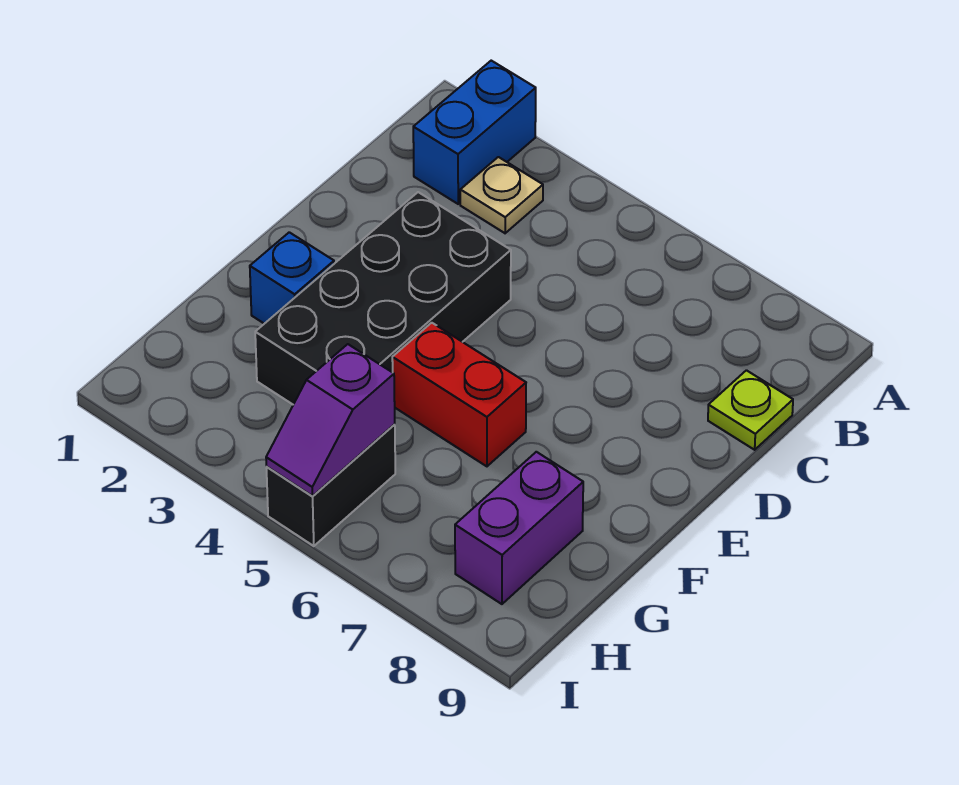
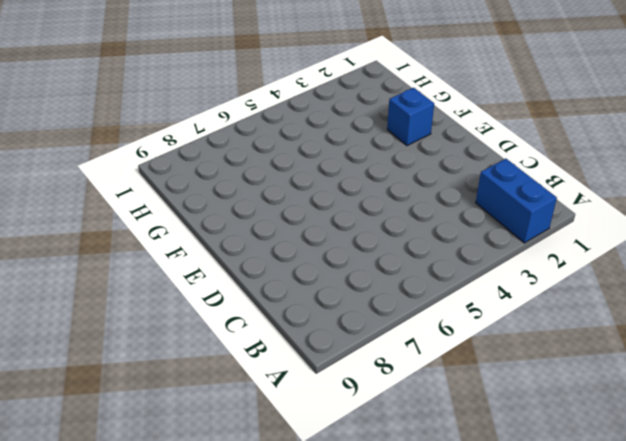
none -> tan 1x1 plate [460,157,543,233]
none -> lime 1x1 plate [708,370,793,450]

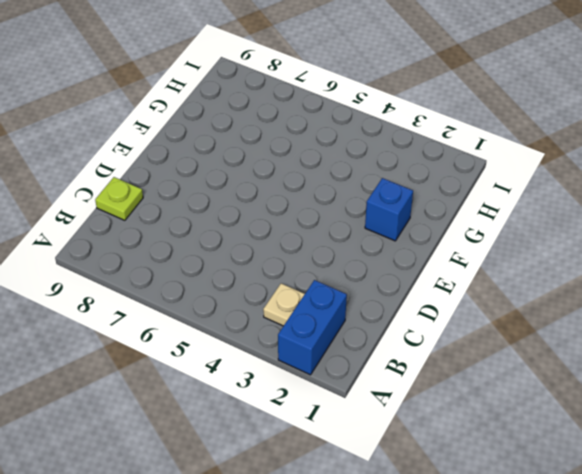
none -> black 2x4 brick [255,192,511,405]
none -> red 1x2 brick [392,323,526,466]

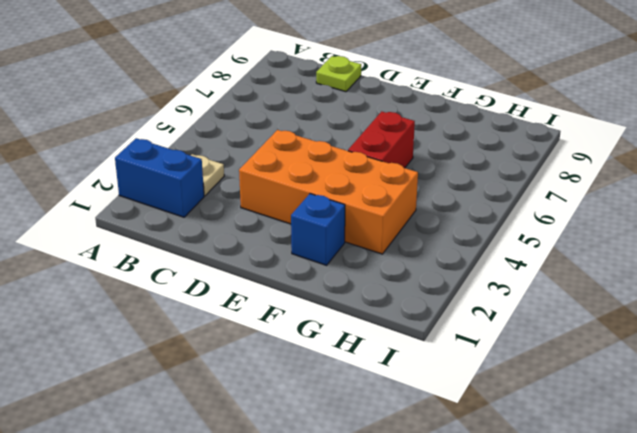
orange 2x4 brick [239,130,418,254] -> black 2x4 brick [255,192,511,405]
none -> purple 1x2 brick [455,452,583,604]
none -> black 1x2 brick [266,425,395,546]

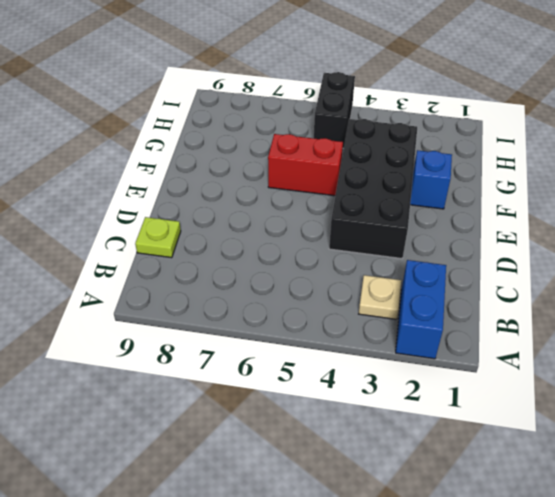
none -> purple 1x2 brick [455,452,583,604]
none -> purple 1x2 slope [266,344,395,496]

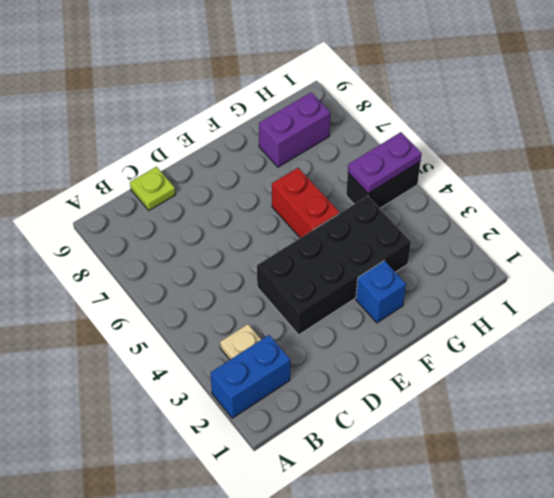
purple 1x2 plate [348,132,422,194] -> purple 1x2 slope [266,344,395,496]

